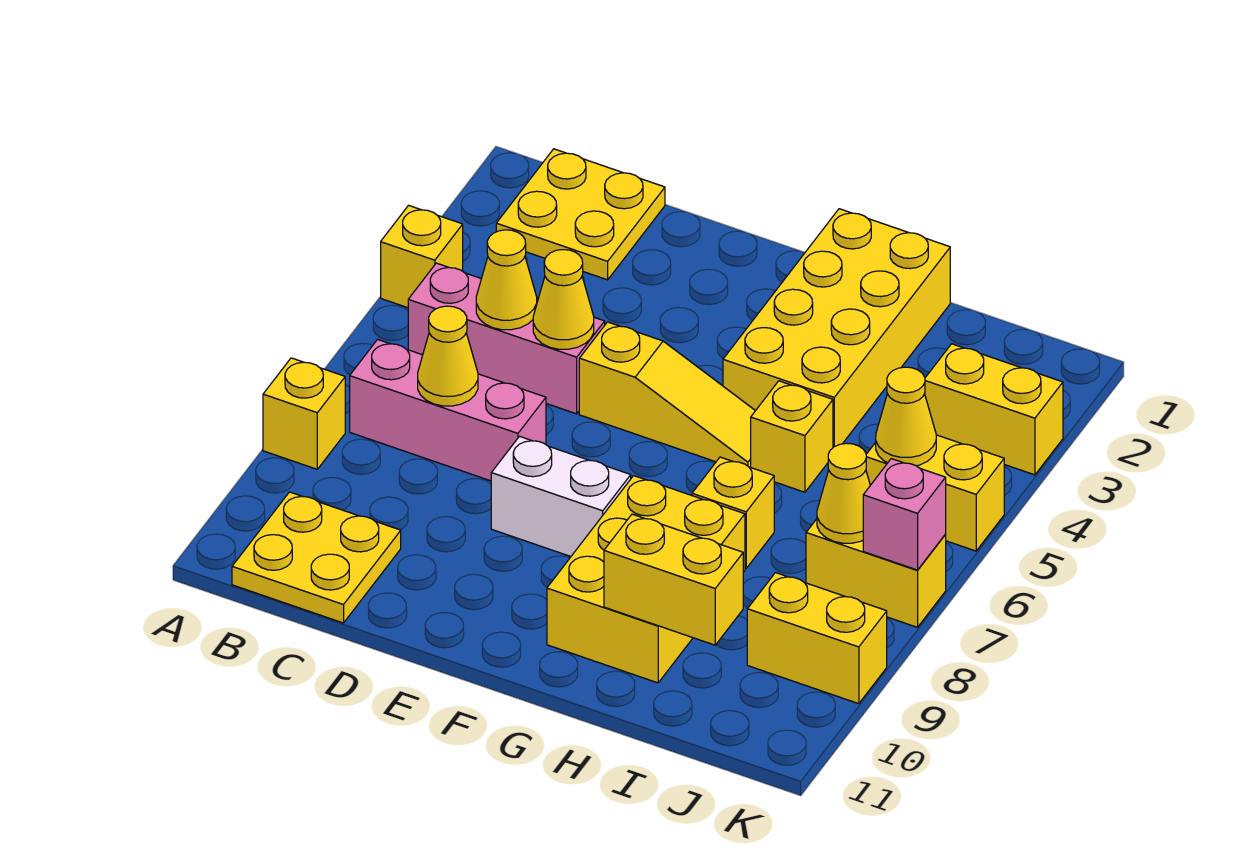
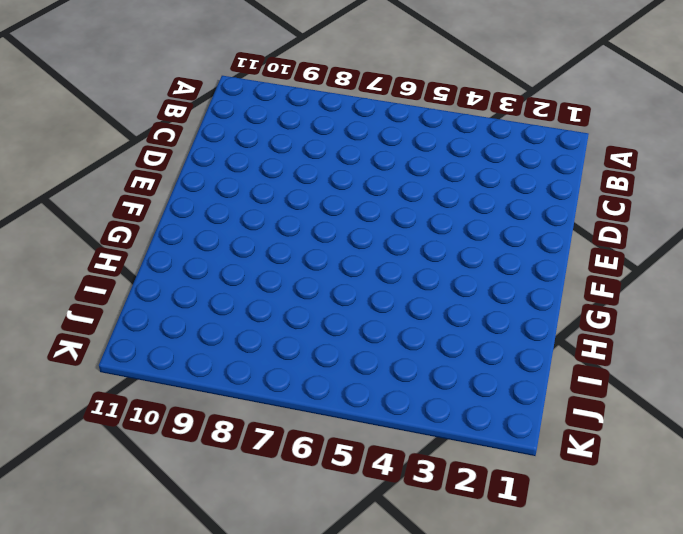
none -> yellow 1x1 brick [381,205,463,308]
none -> yellow 1x1 brick [263,358,345,469]
none -> yellow 2x2 plate [496,149,665,280]

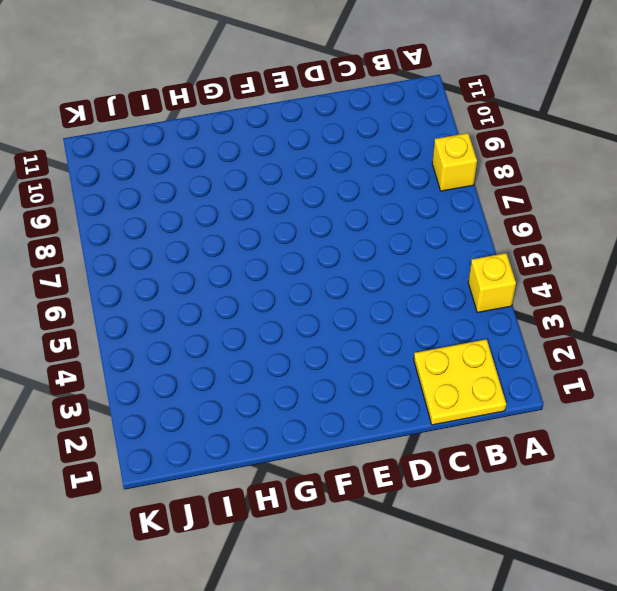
none -> pink 1x3 brick [408,263,605,414]
none -> pink 1x3 brick [350,339,546,481]
none -> yellow 2x2 plate [232,492,401,623]

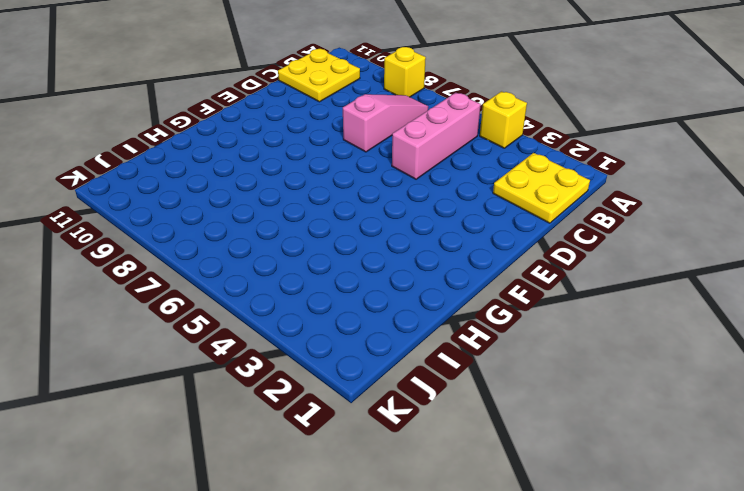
pink 1x3 slope [343,94,428,152] -> pink 1x3 brick [350,339,546,481]
none -> yellow 1x3 slope [579,322,755,467]
none -> white 1x2 brick [491,436,631,557]
none -> yellow 2x4 brick [723,209,950,447]

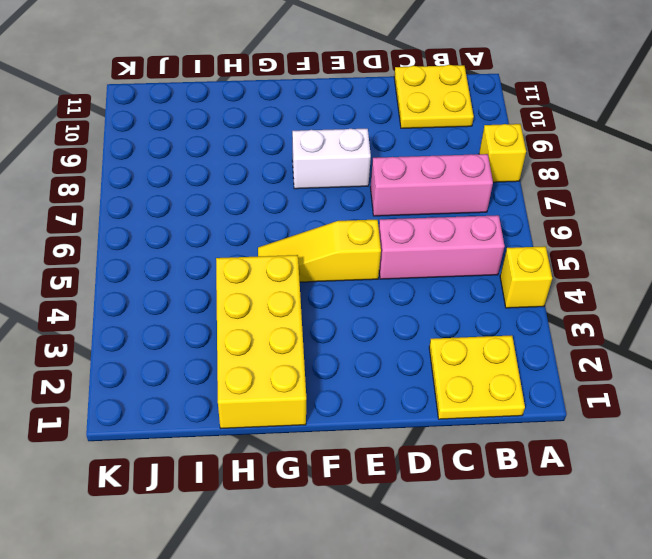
none -> yellow 2x3 brick [547,476,745,683]
none -> yellow 1x1 brick [751,381,833,492]
none -> yellow 1x1 brick [692,457,774,568]

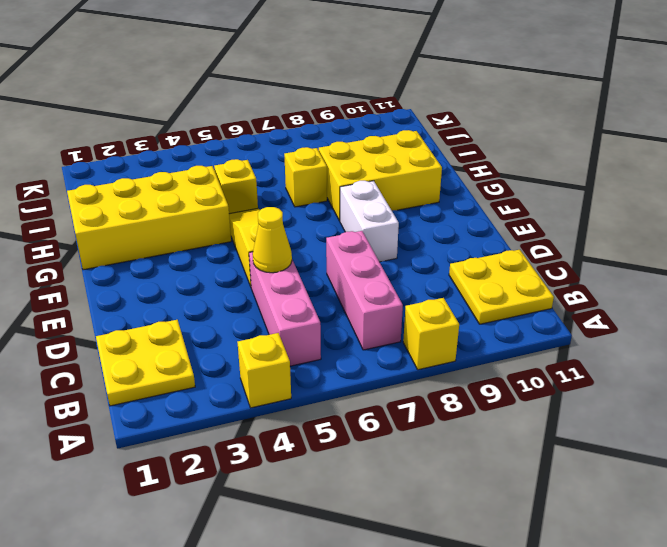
none -> yellow 1x2 brick [925,344,1063,475]
none -> yellow 1x2 brick [866,435,1004,551]
none -> yellow 1x2 brick [806,519,946,627]

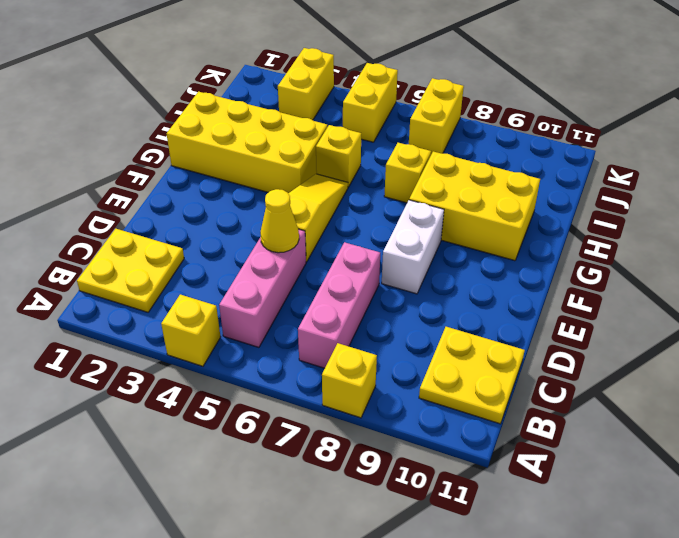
none -> yellow 1x2 brick [747,573,887,704]
none -> yellow 1x1 cone [476,230,537,330]
none -> yellow 1x1 cone [418,306,478,406]

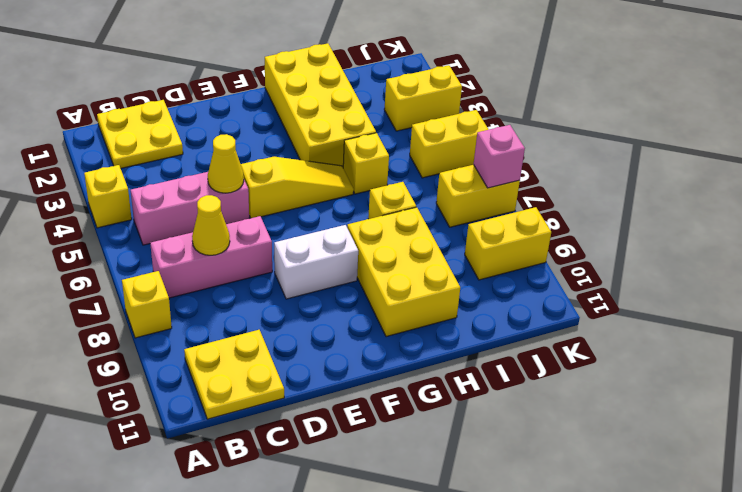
none -> yellow 1x1 cone [476,230,537,330]
none -> yellow 1x2 brick [604,514,743,645]
none -> yellow 1x1 cone [876,367,936,466]

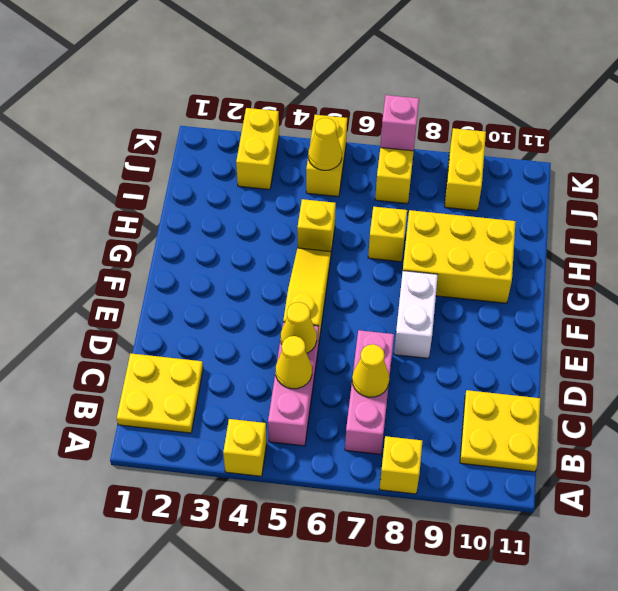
none -> yellow 2x4 brick [723,209,950,447]
none -> yellow 1x2 brick [604,514,743,645]
none -> yellow 1x1 cone [817,443,870,543]

